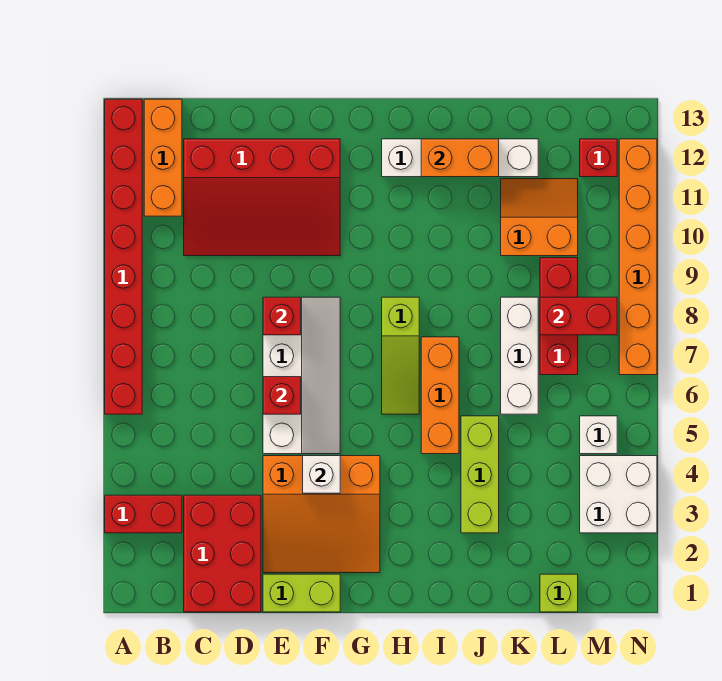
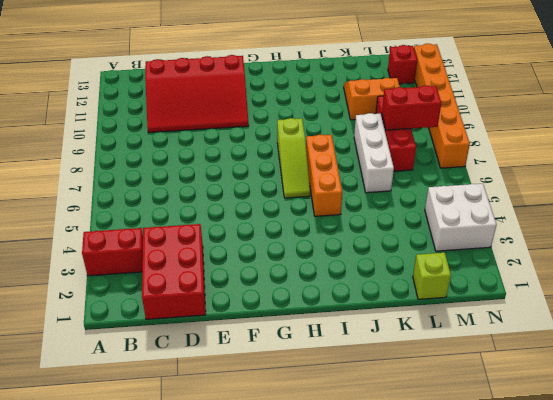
none -> red 1x8 brick [105,99,142,414]
none -> orange 1x3 brick [144,99,182,216]
none -> lime 1x2 brick [263,574,340,612]

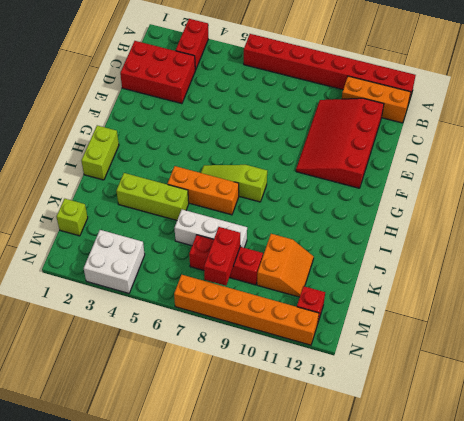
lime 1x2 brick [81,125,119,180] -> lime 1x2 brick moved to [263,574,340,612]
none -> orange 3x3 slope [263,456,380,573]
none -> white 2x4 slope [263,297,340,454]
none -> white 1x4 brick [382,139,538,177]

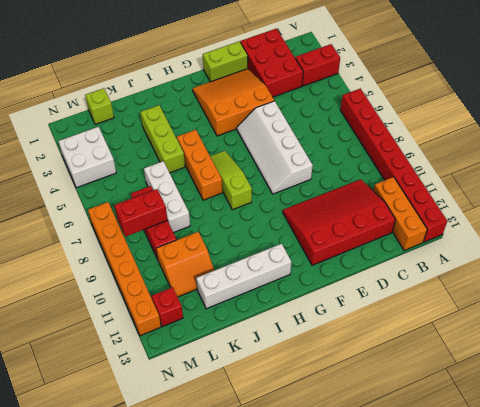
none -> white 1x1 brick [580,416,617,454]
none -> red 1x1 brick [263,377,301,414]
none -> red 1x1 brick [263,297,301,335]

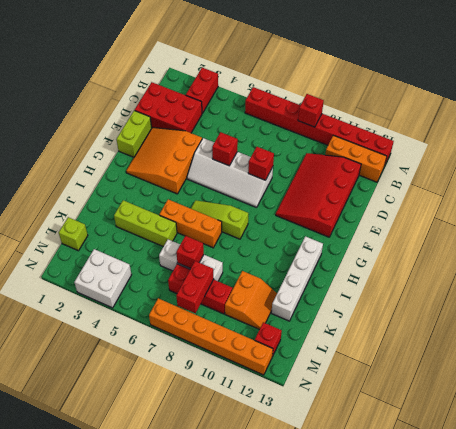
red 1x1 brick [298,94,324,127] -> none
red 1x1 brick [176,236,204,268] -> none
none -> white 1x1 brick [580,416,617,454]
none -> white 1x1 brick [303,456,340,493]
none -> orange 1x2 brick [421,139,499,177]

